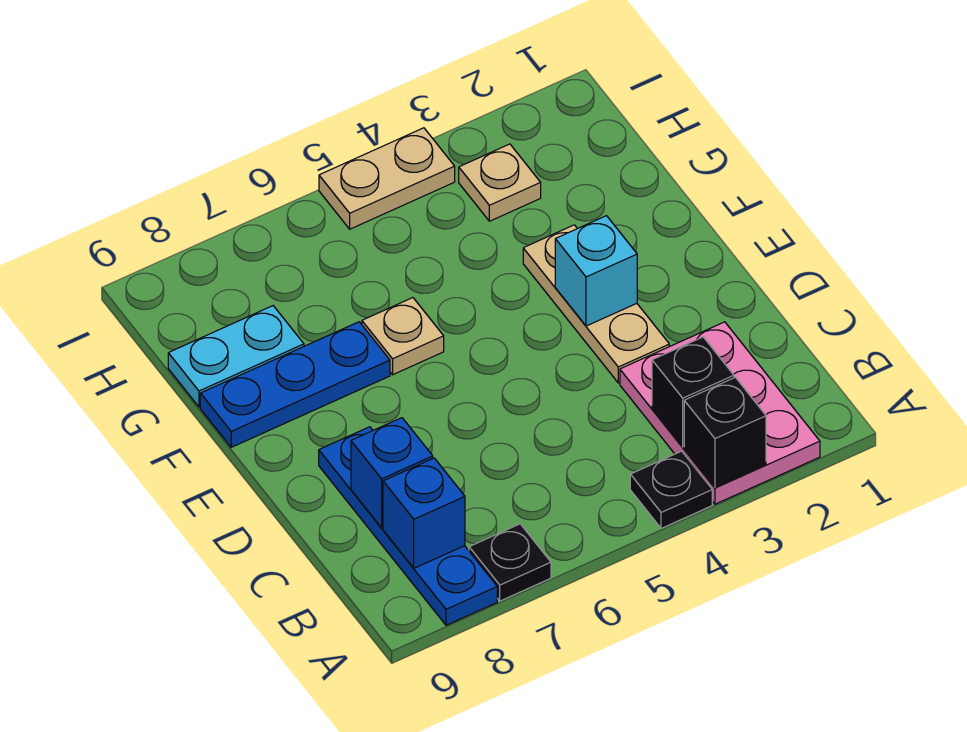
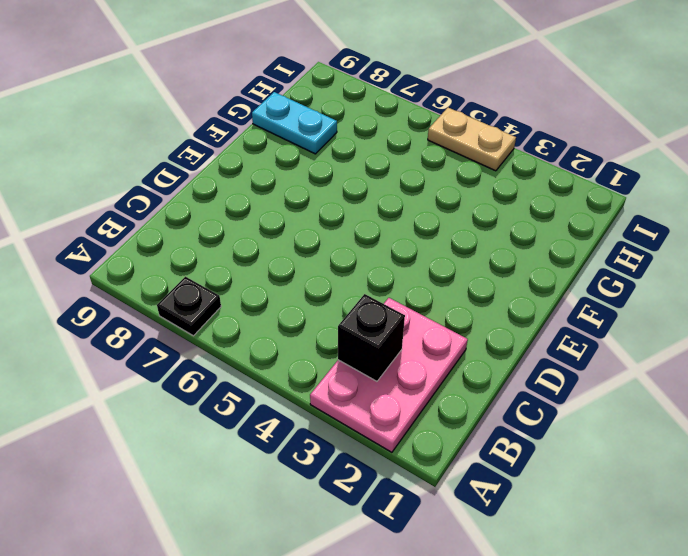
none -> black 1x1 plate [630,451,712,528]
none -> blue 1x4 plate [319,427,497,625]
none -> tan 1x3 plate [523,225,669,383]

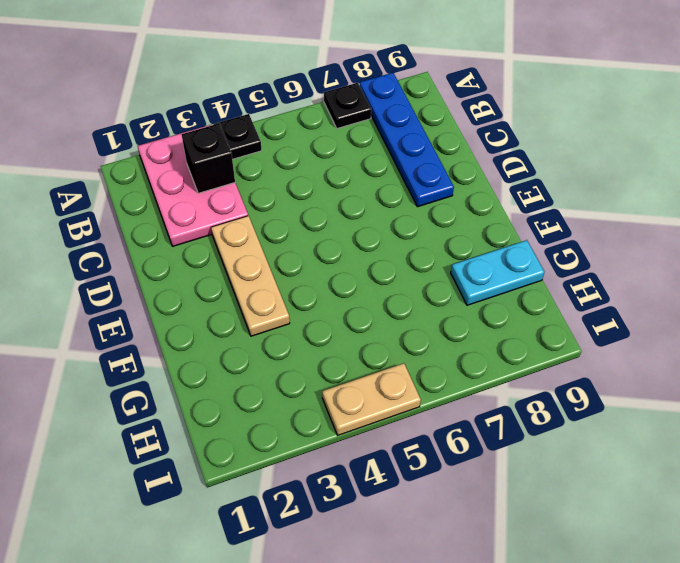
none -> tan 1x1 plate [362,298,444,375]
none -> blue 1x3 plate [200,322,390,447]
none -> tan 1x1 plate [459,144,541,221]

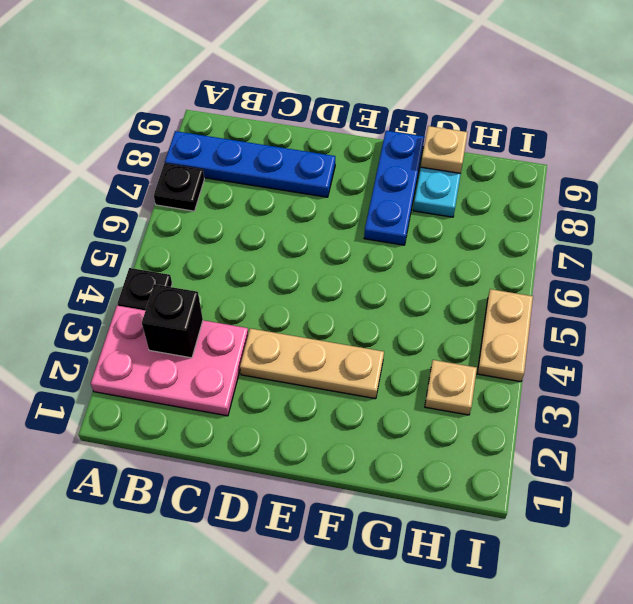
tan 1x1 plate [421,126,468,173] -> tan 1x1 plate moved to [362,298,444,375]
none -> black 1x1 brick [684,377,766,488]
none -> blue 1x1 brick [383,458,465,568]
none -> blue 1x1 brick [351,418,433,528]

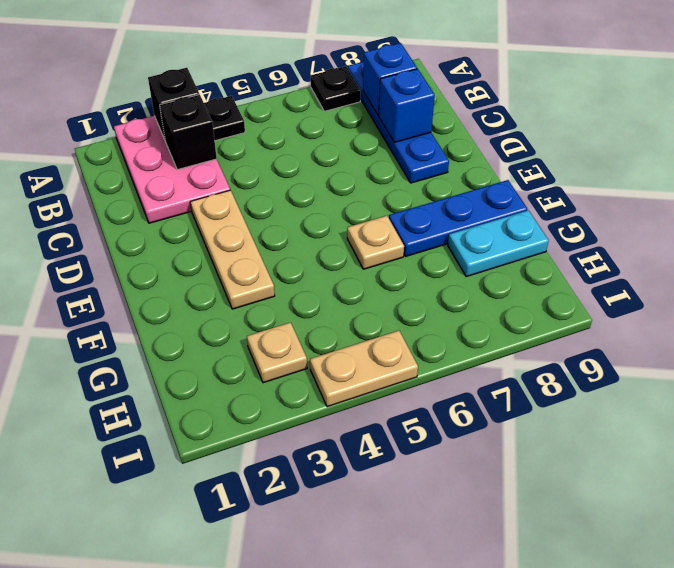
none -> cyan 1x1 brick [555,216,637,326]

